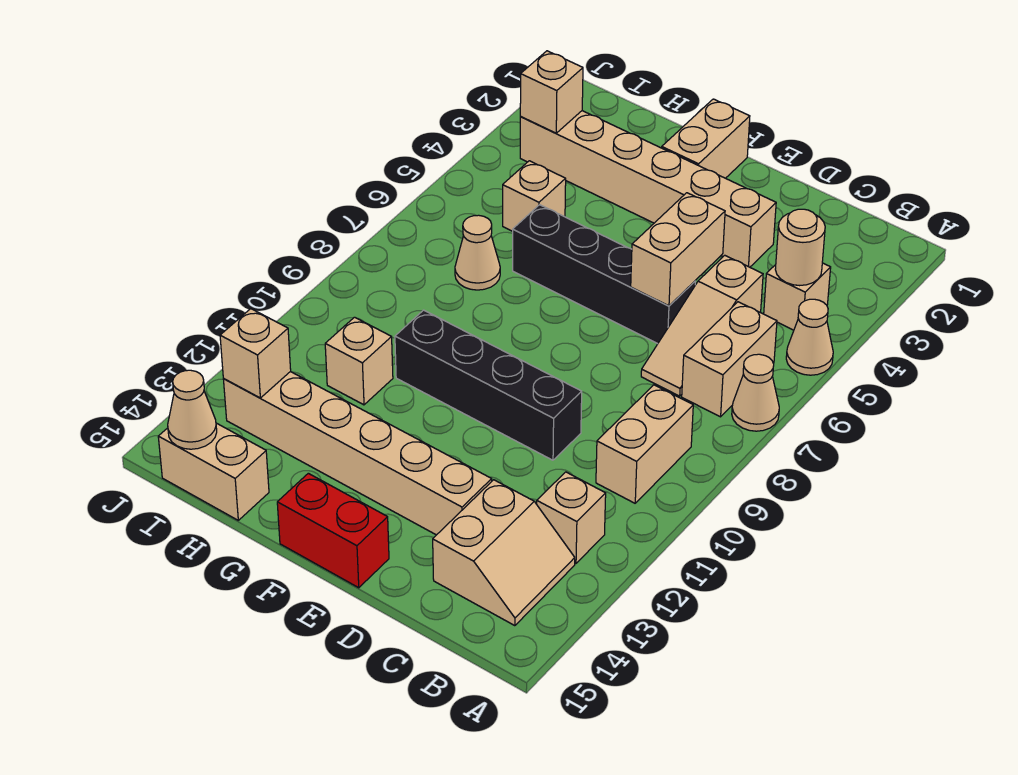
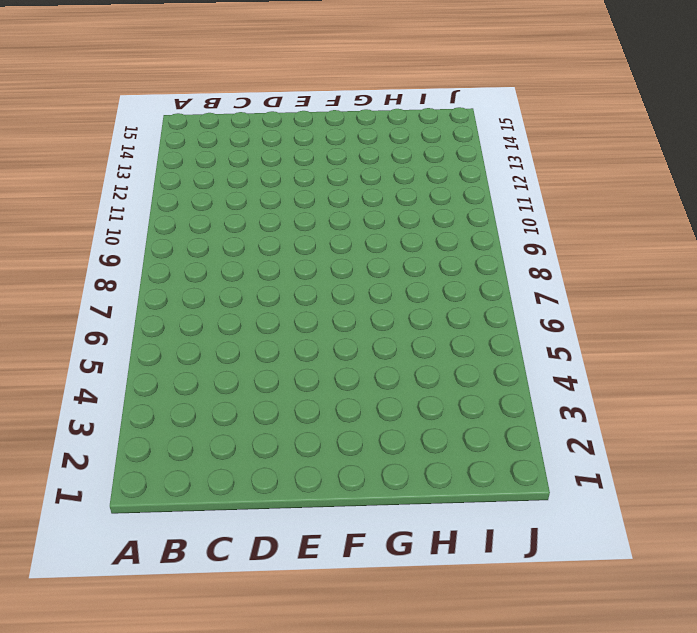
none -> tan 1x1 cone [786,299,833,375]
none -> tan 1x1 cone [732,354,779,431]
none -> tan 1x1 brick [764,263,831,330]

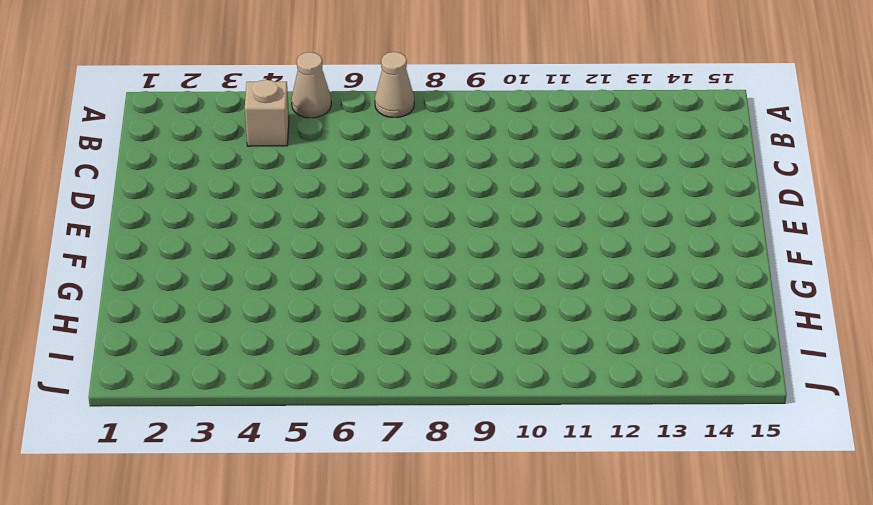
none -> tan 1x2 brick [682,302,777,417]
none -> tan 1x2 brick [596,385,693,503]
none -> tan 1x1 brick [537,472,606,563]

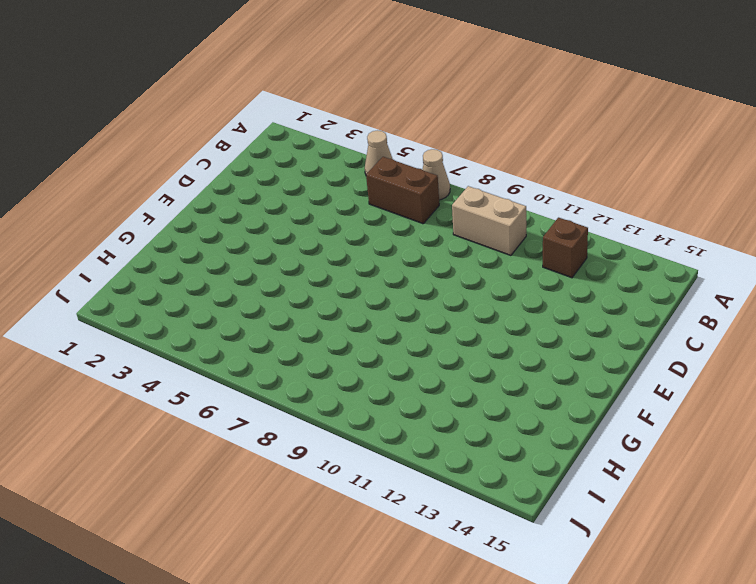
brown 1x2 brick [366,157,439,224] -> tan 1x2 brick [682,302,777,417]
brown 1x1 brick [543,218,588,278] -> tan 1x1 brick [537,472,606,563]
none -> tan 1x1 brick [764,263,831,330]
none -> tan 2x2 slope [433,480,575,626]
none -> tan 1x3 slope [641,255,763,396]

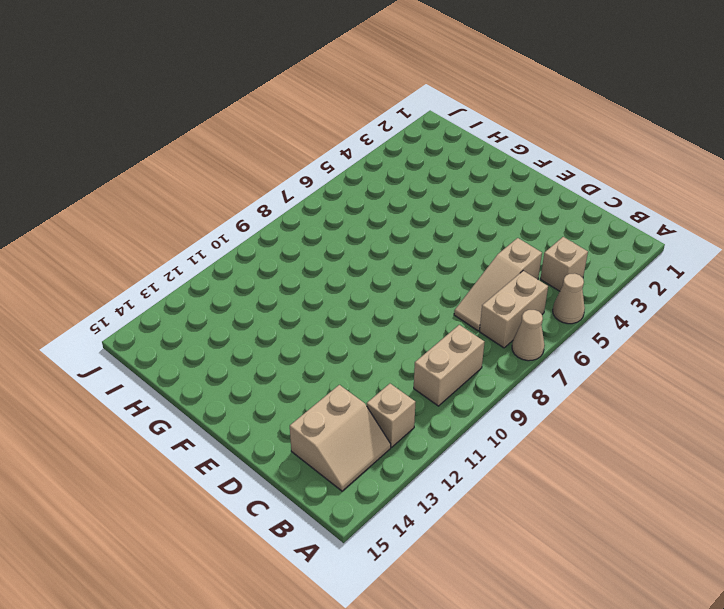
none -> tan 1x6 brick [520,111,776,267]
none -> black 1x4 brick [513,205,695,344]
none -> black 1x4 brick [395,310,582,460]

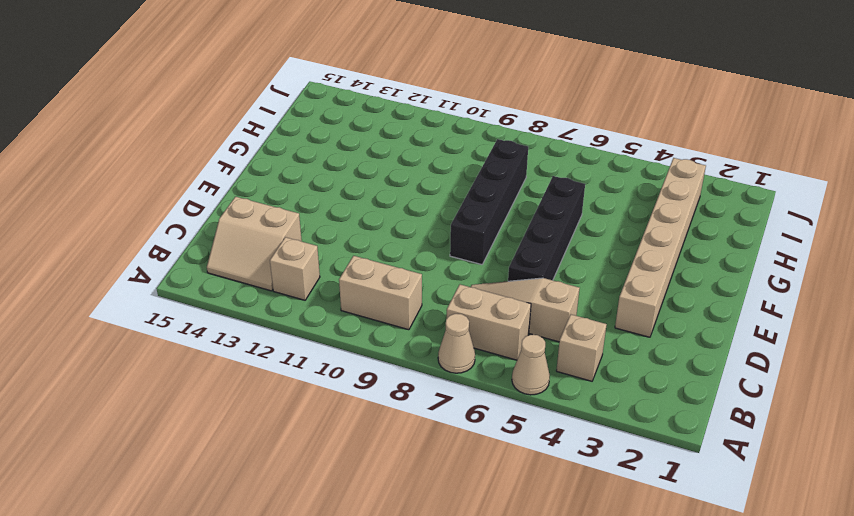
black 1x4 brick [450,139,528,265] -> black 1x4 brick moved to [395,310,582,460]
none -> tan 1x6 brick [223,372,492,535]
none -> red 1x2 brick [277,473,389,588]
none -> tan 1x2 brick [662,99,750,178]

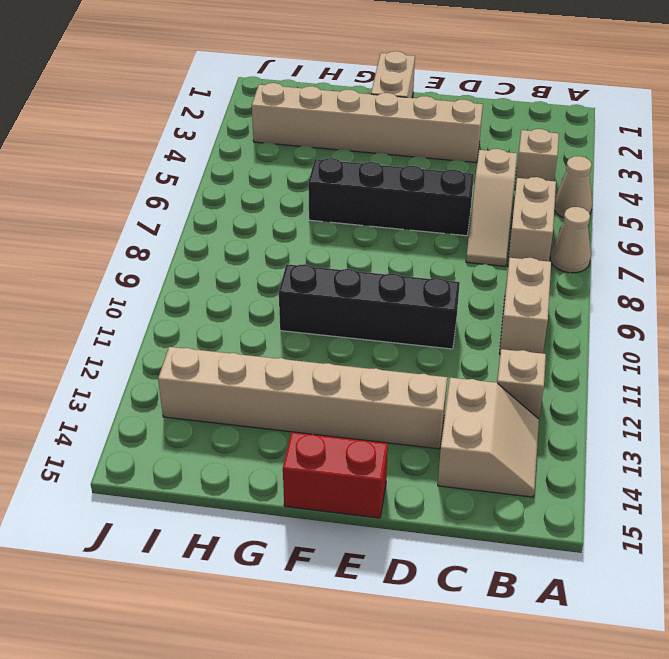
none -> tan 1x1 brick [503,161,566,231]
none -> tan 1x1 cone [455,215,500,290]
none -> tan 1x1 brick [325,317,393,405]

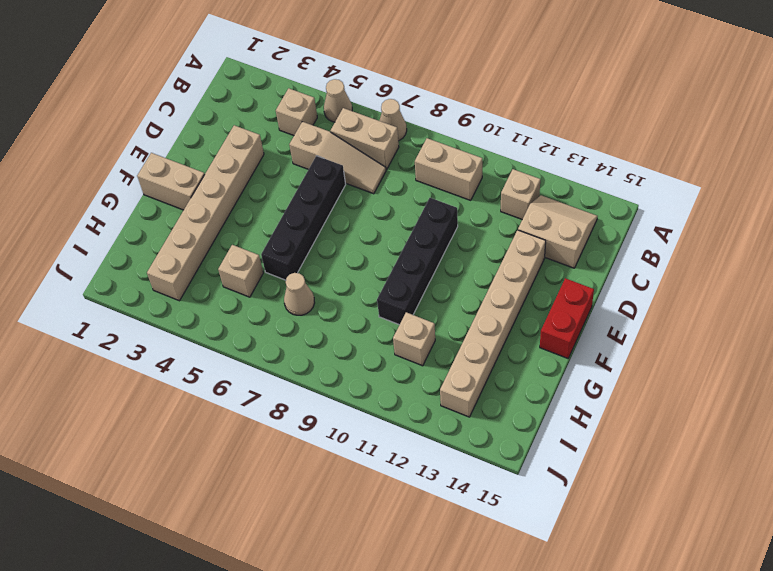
none -> tan 1x2 brick [158,423,269,520]
none -> tan 1x1 round brick [775,209,825,286]
none -> tan 1x2 brick [631,193,725,306]

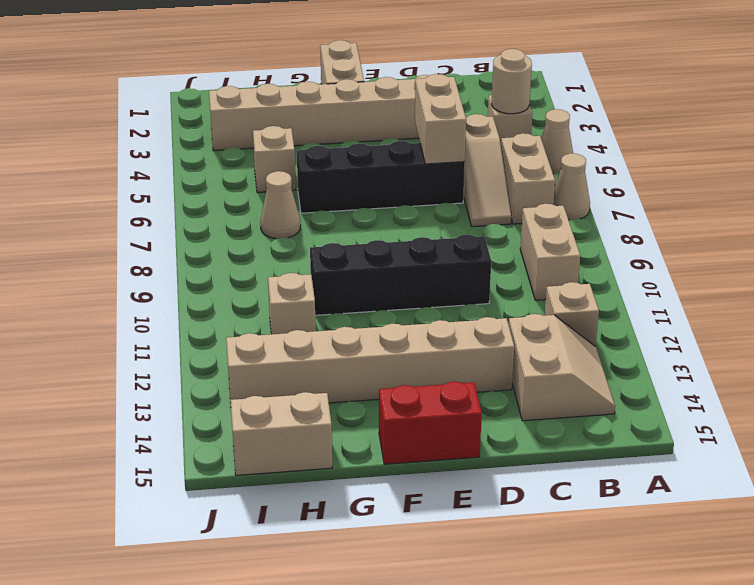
none -> tan 1x1 brick [520,51,583,133]
none -> tan 1x1 brick [220,309,291,398]
none -> tan 1x1 cone [168,370,217,449]

